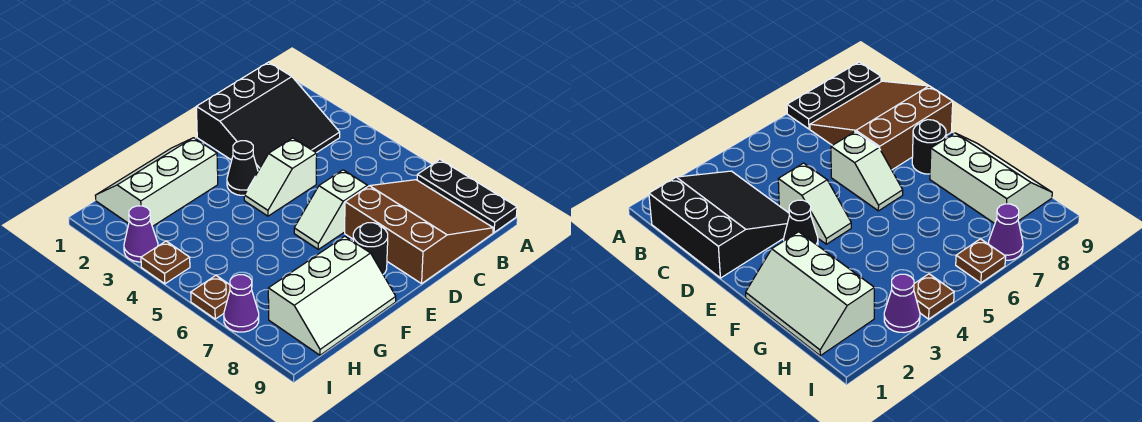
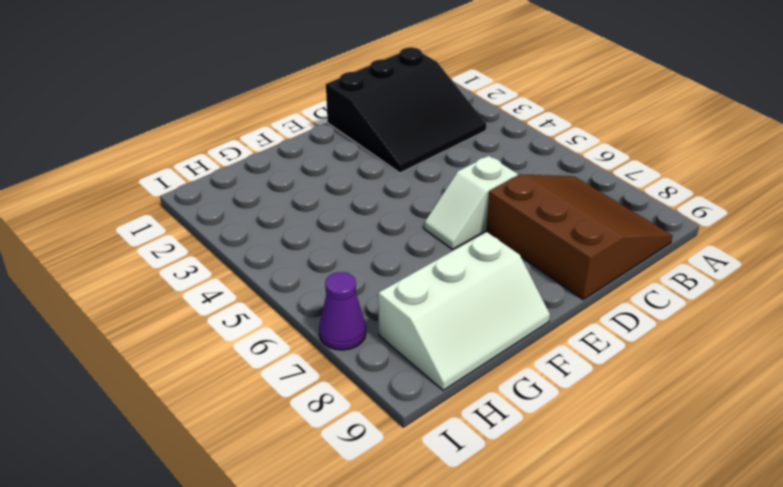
none -> black 1x3 plate [417,160,517,232]
none -> white 1x2 slope [244,138,317,216]
none -> black 1x1 cone [227,141,258,195]

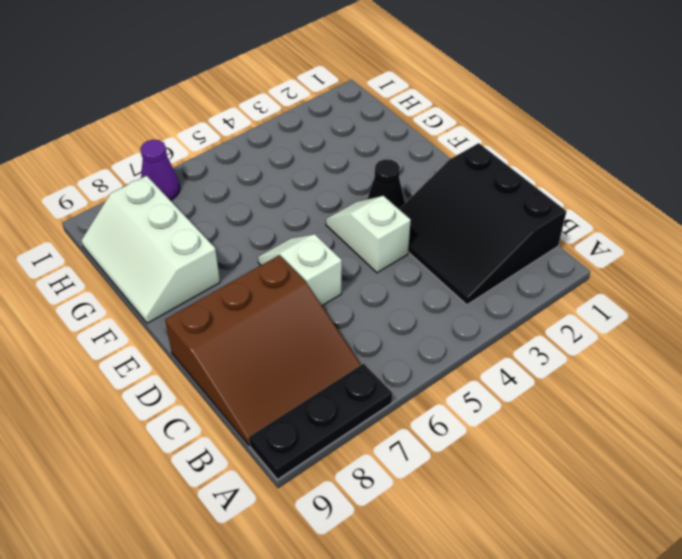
none -> black 1x1 round brick [353,223,388,274]
none -> white 2x3 slope [95,138,218,226]
none -> purple 1x1 cone [124,206,158,262]

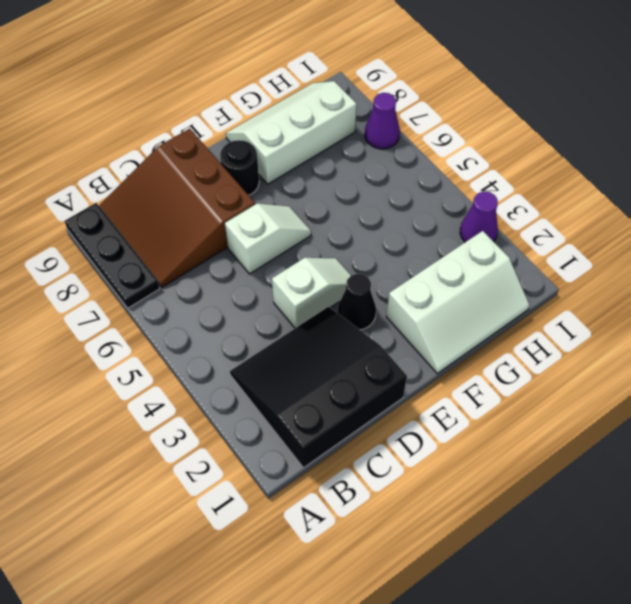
none -> brown 1x1 plate [141,241,190,284]
none -> brown 1x1 plate [191,276,230,319]

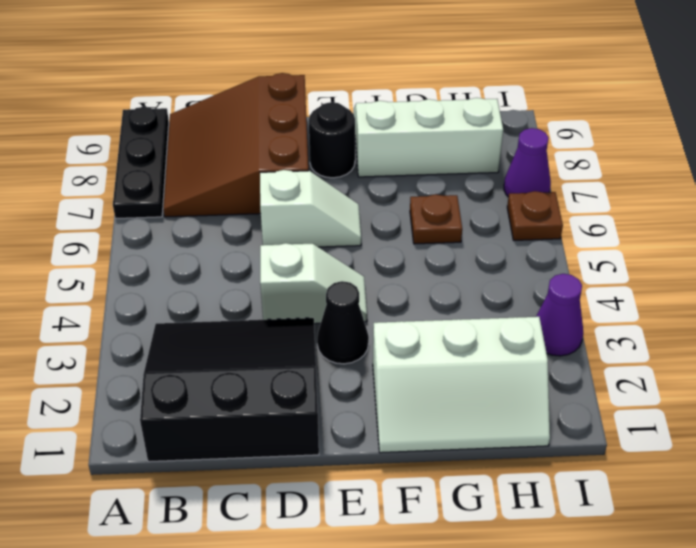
brown 1x1 plate [410,194,462,244] -> brown 1x1 plate moved to [141,241,190,284]

